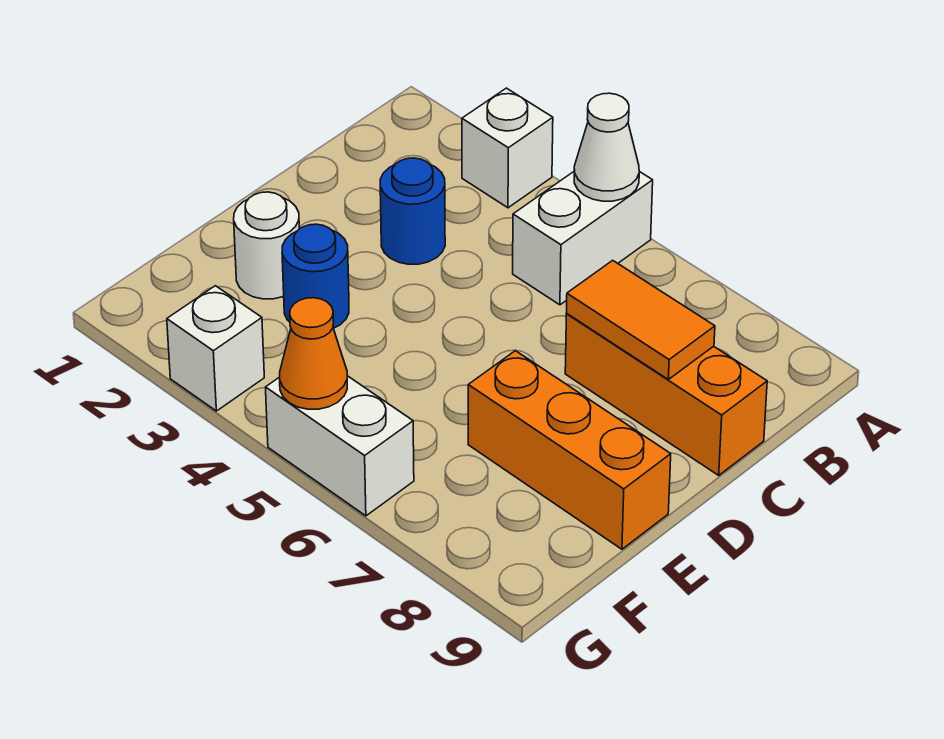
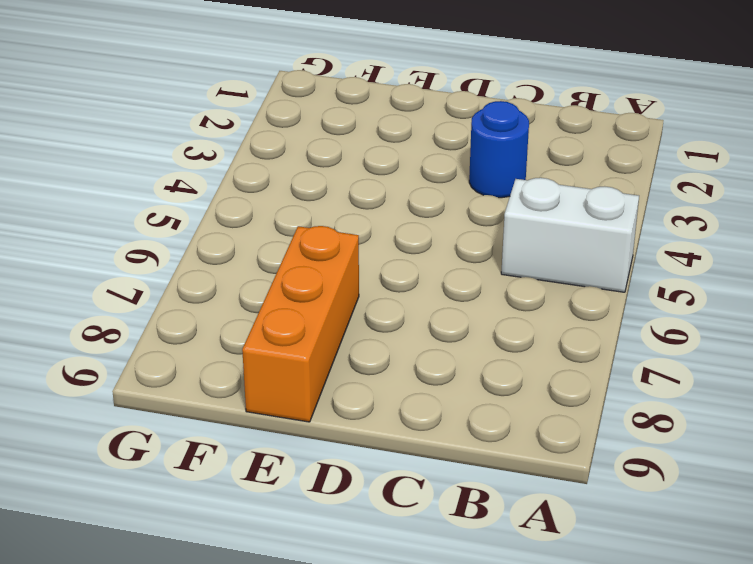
none -> white 1x1 brick [462,88,553,208]
none -> orange 1x3 brick [565,314,767,475]
none -> white 1x1 round brick [234,192,299,299]

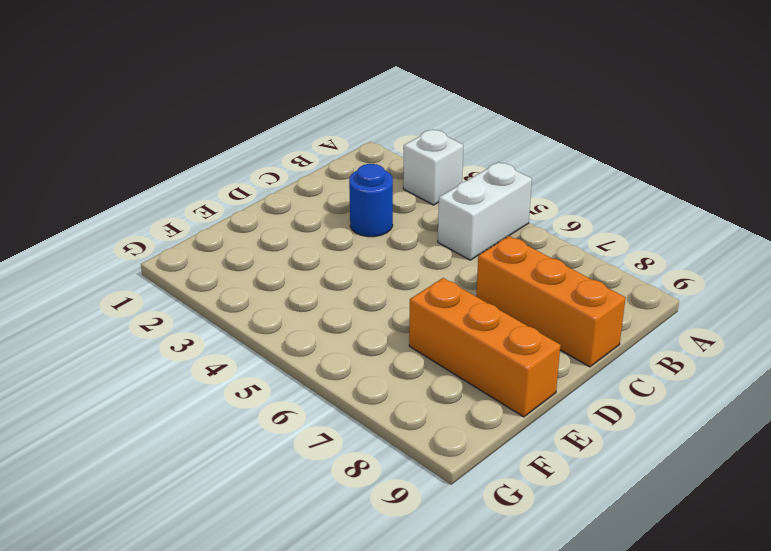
none -> white 1x1 round brick [234,192,299,299]
none -> blue 1x1 round brick [282,224,349,328]
none -> white 1x1 brick [167,286,264,411]

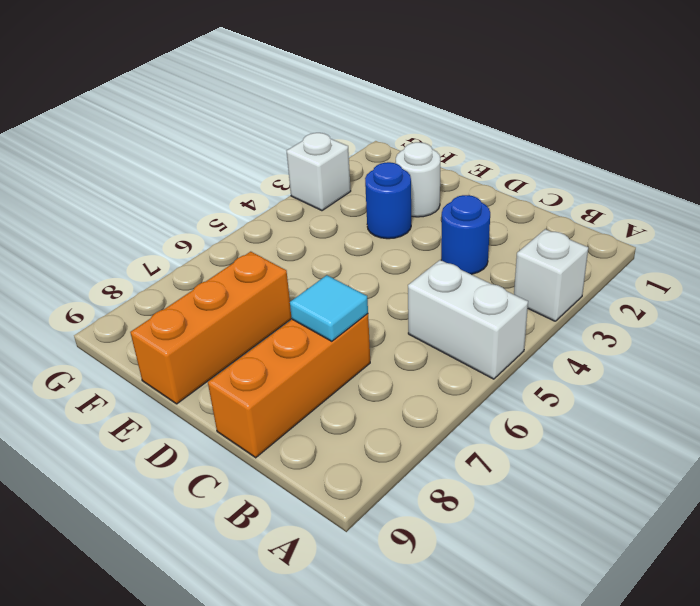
cyan 1x1 tile [290,275,368,341] -> orange 1x2 tile [567,260,715,379]
none -> white 1x2 brick [266,376,414,516]
none -> white 1x1 cone [574,93,639,201]
none -> orange 1x1 cone [280,298,347,409]

